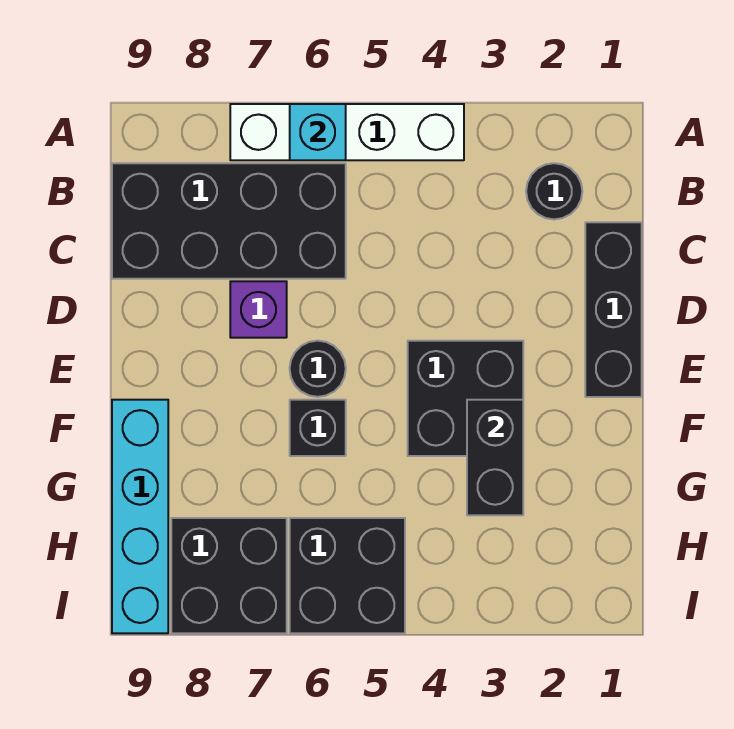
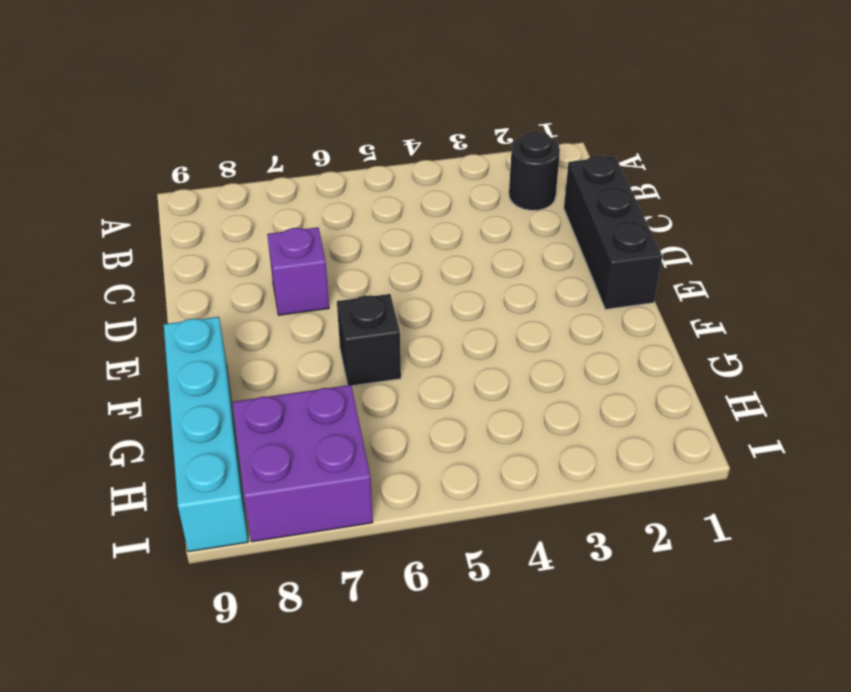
purple 2x2 brick [233,385,373,542] -> black 2x2 brick [171,518,287,633]
none -> white 1x4 brick [230,104,464,160]
none -> black 2x4 brick [112,163,346,279]
none -> black 2x2 brick [408,341,523,456]

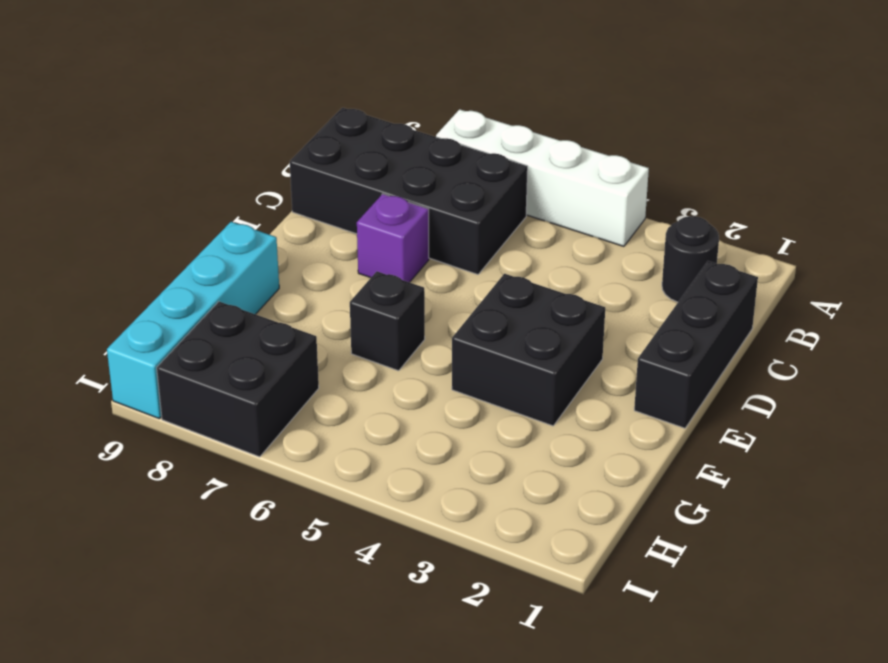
none -> black 1x1 round brick [290,341,346,397]
none -> black 2x2 brick [290,518,405,633]
none -> cyan 1x1 brick [290,104,346,160]

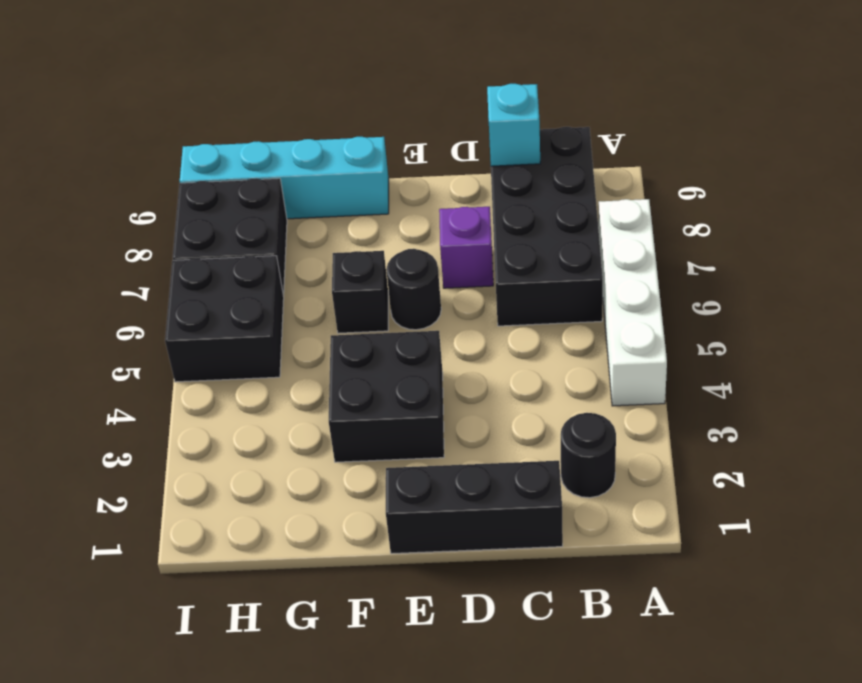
cyan 1x1 brick [487,84,540,166] -> cyan 1x1 brick moved to [290,104,346,160]
none -> black 1x2 brick [467,400,523,515]

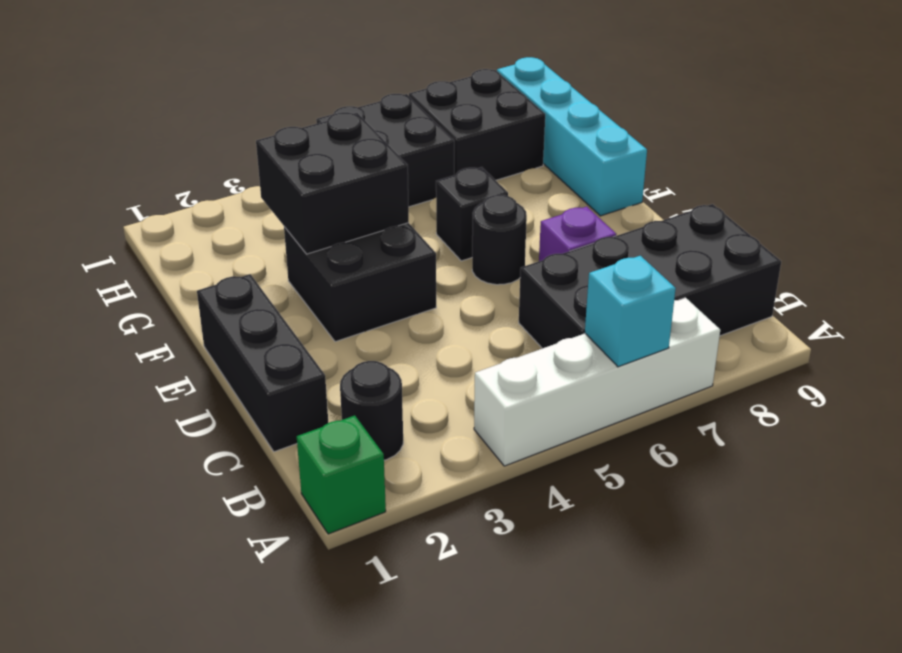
green 1x1 brick [297,416,386,534] -> none
black 2x2 brick [256,112,409,254] -> black 1x2 brick [467,400,523,515]

